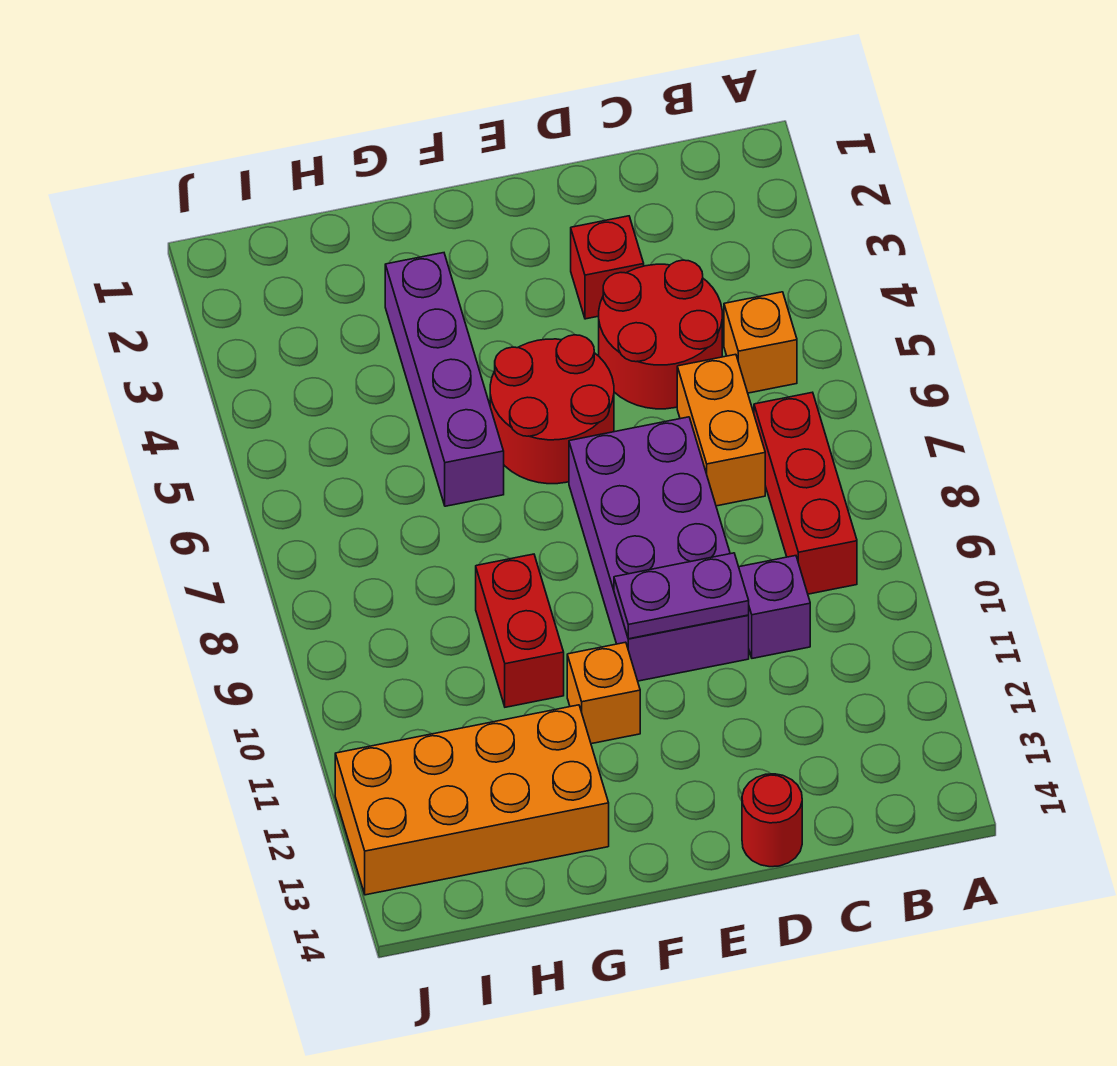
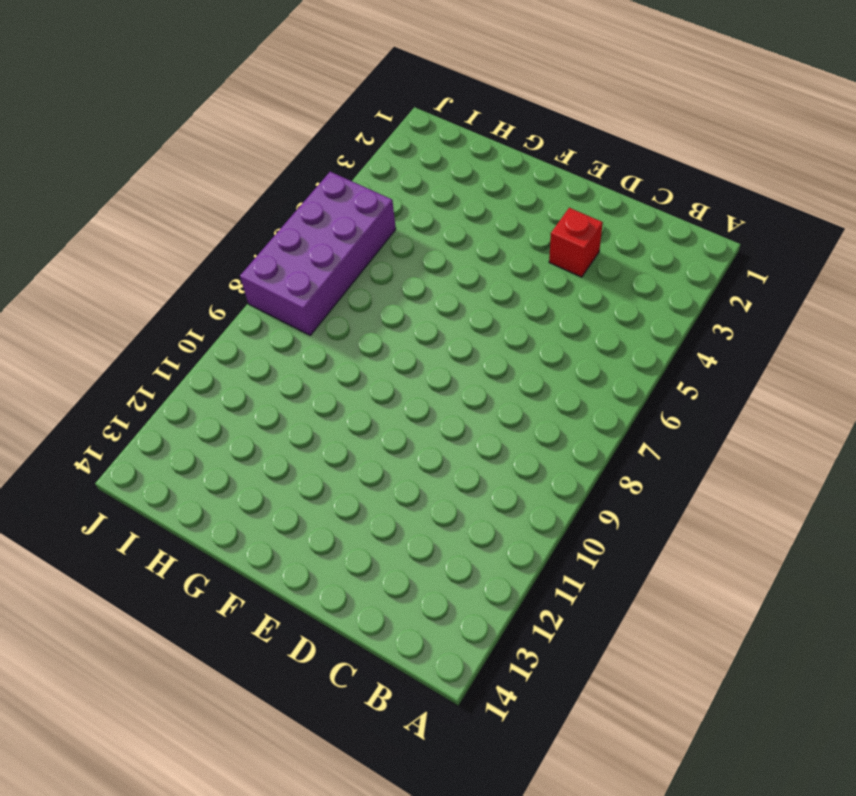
purple 2x4 brick [240,172,396,335] -> purple 2x4 brick moved to [569,417,749,681]
none -> orange 1x1 brick [724,292,797,393]
none -> red 1x3 brick [754,392,857,594]
none -> red 2x2 round brick [599,260,722,409]

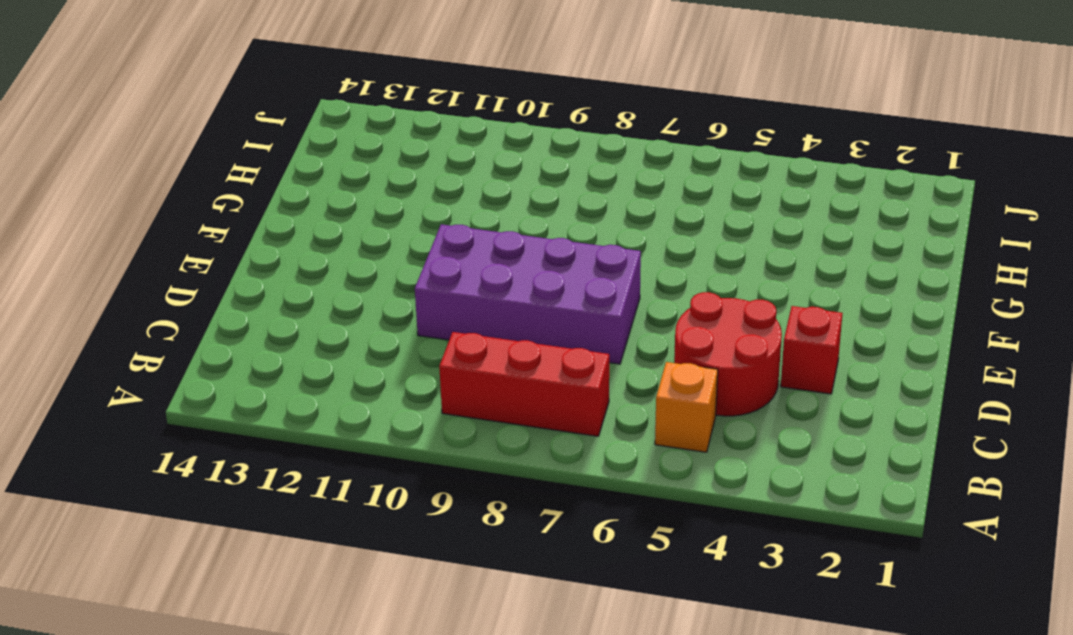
none -> orange 1x2 brick [677,354,765,506]
none -> purple 1x1 brick [739,556,810,658]
none -> red 1x1 round brick [742,774,802,867]

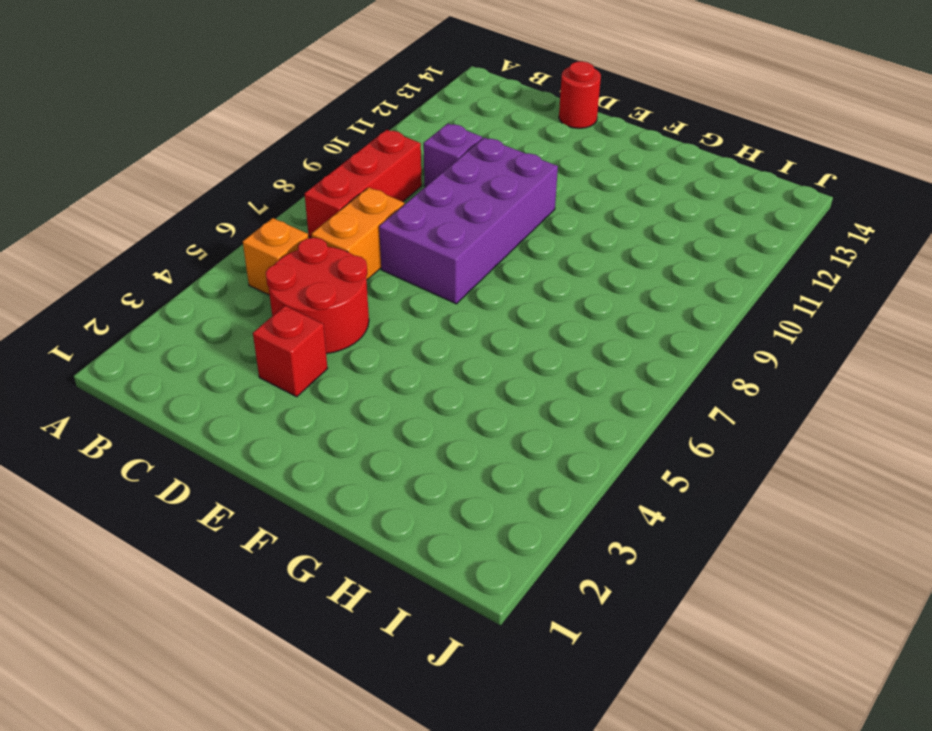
none -> red 2x2 round brick [490,335,614,484]
none -> orange 1x1 brick [567,642,640,744]
none -> purple 1x4 brick [385,253,504,506]

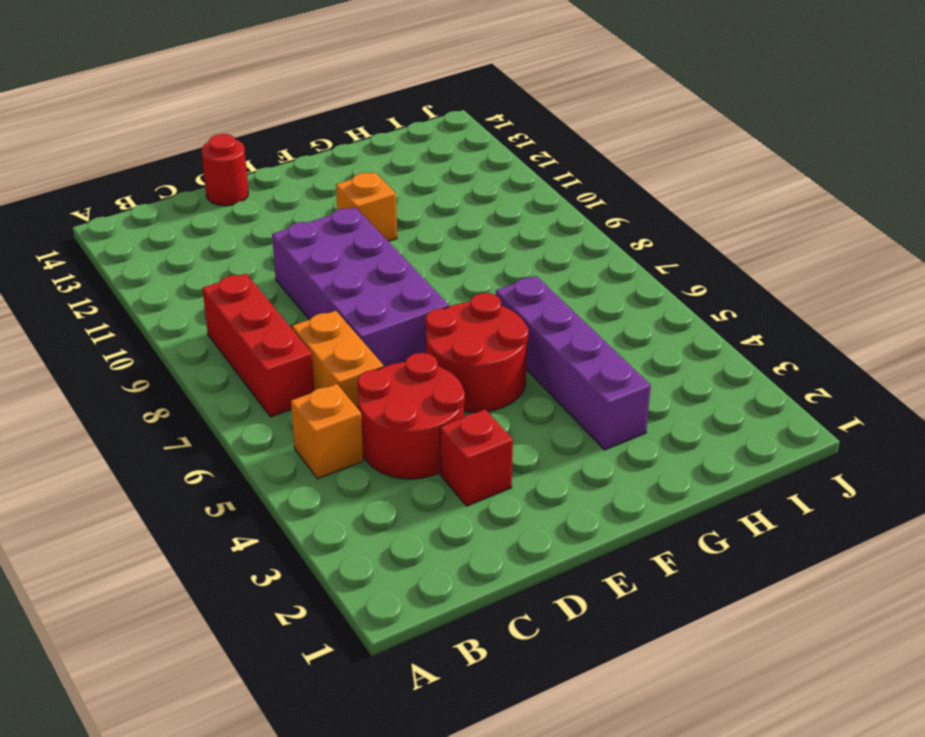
none -> purple 1x1 brick [739,556,810,658]
none -> red 1x2 brick [476,554,564,707]
none -> orange 2x4 brick [335,705,609,895]

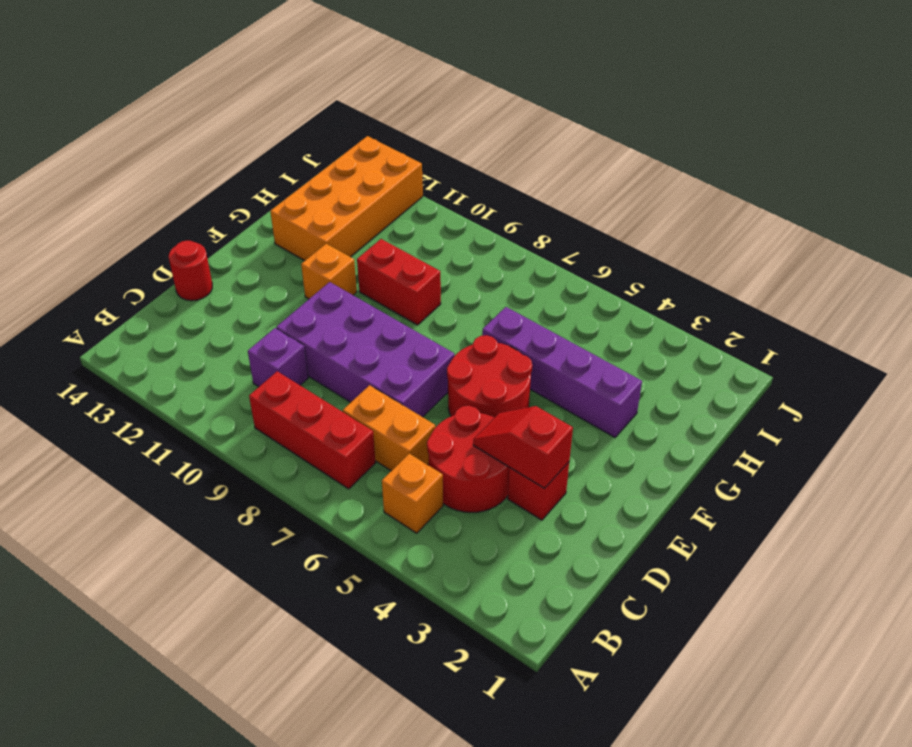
red 1x2 slope [473,406,573,488] -> none
none -> purple 1x2 plate [614,553,749,639]

